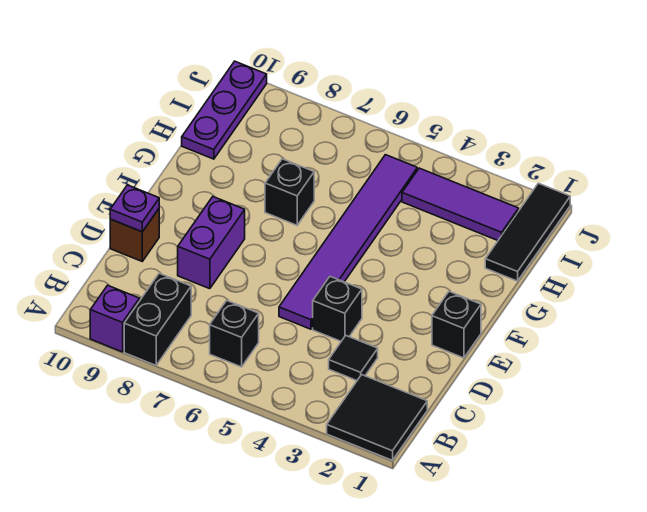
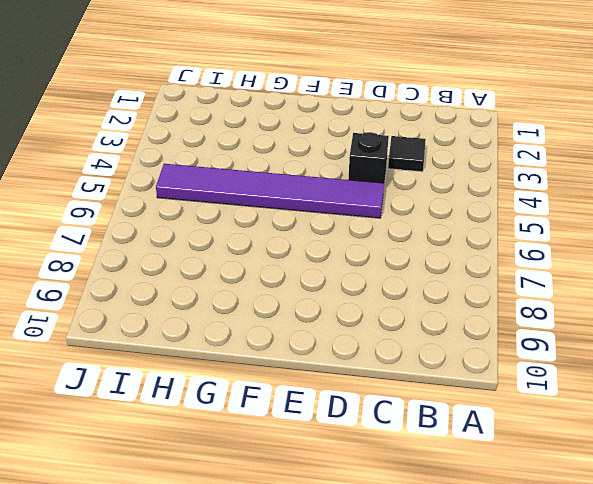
none -> black 2x2 tile [327,375,427,460]
none -> black 1x2 brick [124,273,191,365]
none -> purple 1x1 brick [90,285,140,352]

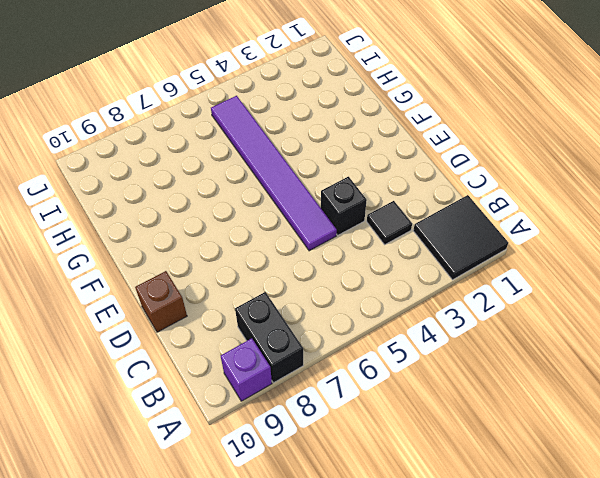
none -> black 1x1 brick [210,301,259,367]
none -> purple 1x2 brick [178,197,245,289]
none -> black 1x1 brick [432,292,481,358]

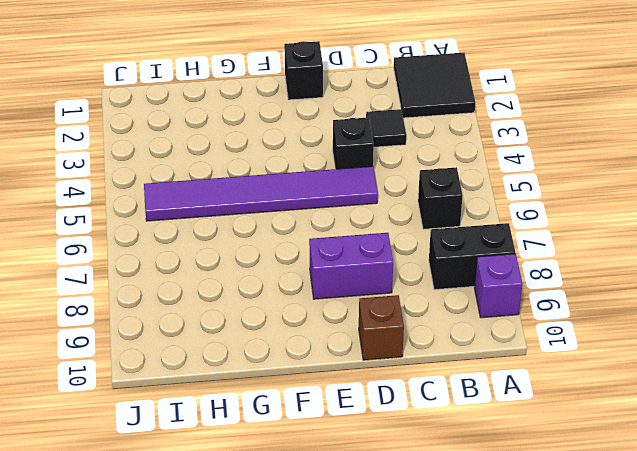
none -> black 1x1 brick [265,159,314,225]
none -> black 1x3 tile [485,183,570,281]
none -> purple 1x3 plate [182,61,267,159]

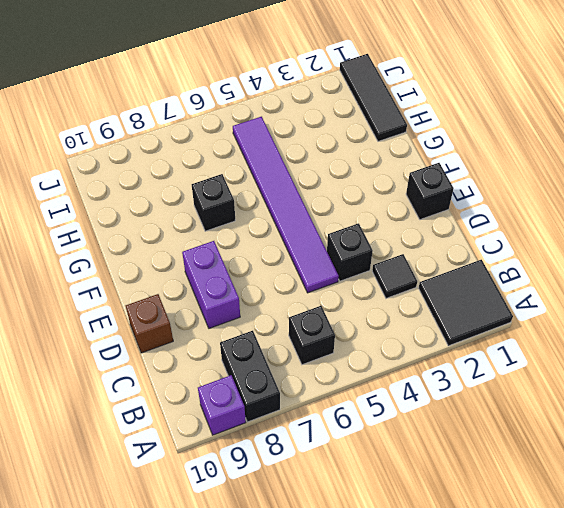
none -> purple 1x3 plate [182,61,267,159]
none -> purple 1x3 tile [402,168,519,240]
none -> purple 1x1 plate [110,185,159,232]

